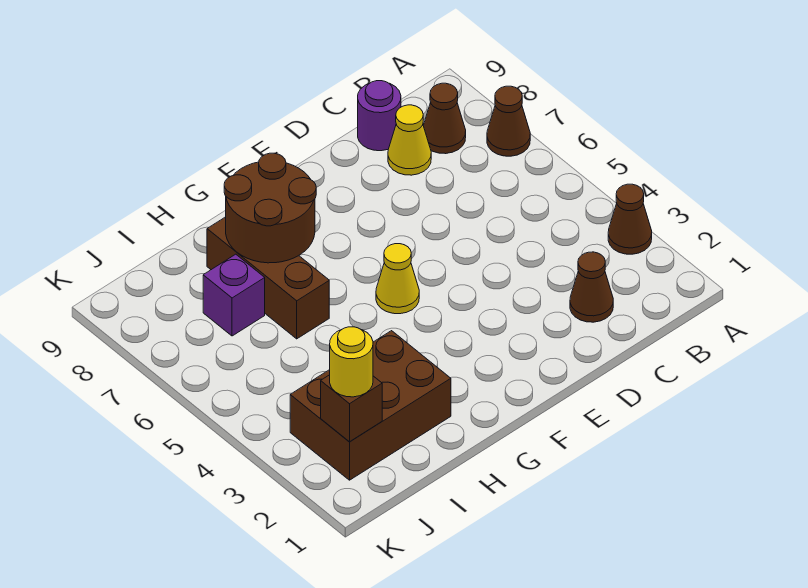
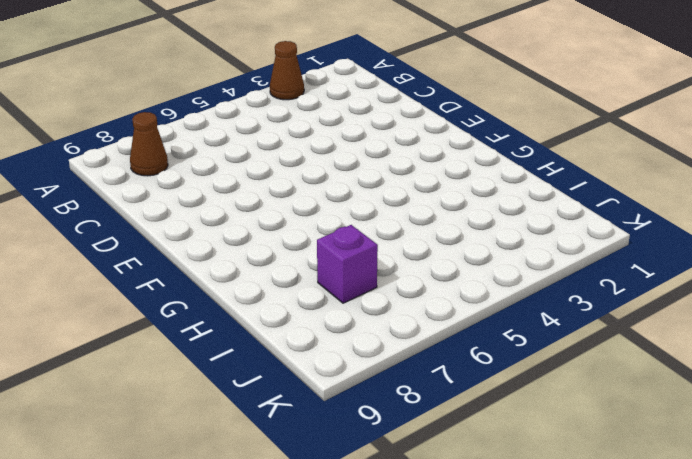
none -> brown 1x1 cone [487,86,530,156]
none -> brown 1x1 cone [570,252,613,322]
none -> yellow 1x1 cone [388,105,431,175]

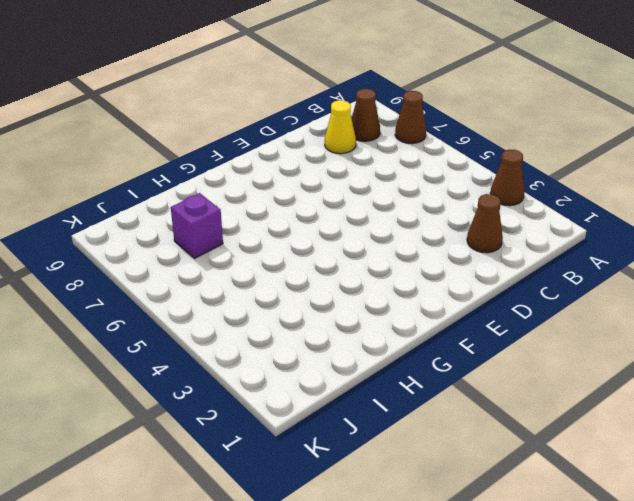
none -> purple 1x1 round brick [358,81,401,151]
none -> yellow 1x1 cone [376,244,419,314]
none -> brown 2x3 brick [290,331,451,480]

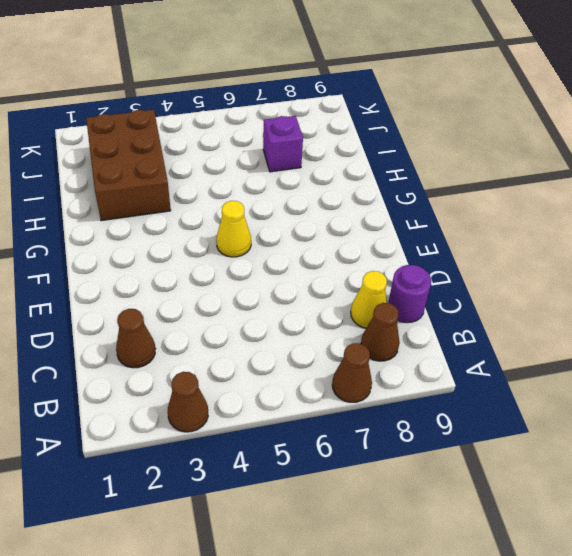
none -> brown 1x3 brick [207,217,329,339]
none -> brown 2x2 round brick [224,153,316,263]
none -> brown 1x1 brick [321,375,382,442]

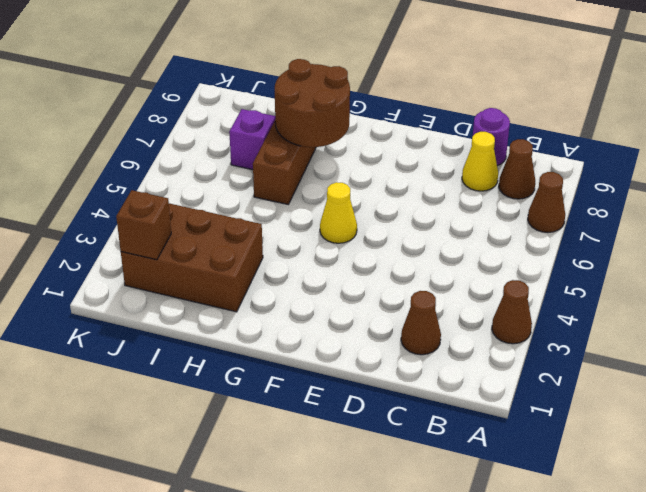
none -> yellow 1x1 round brick [330,327,373,397]

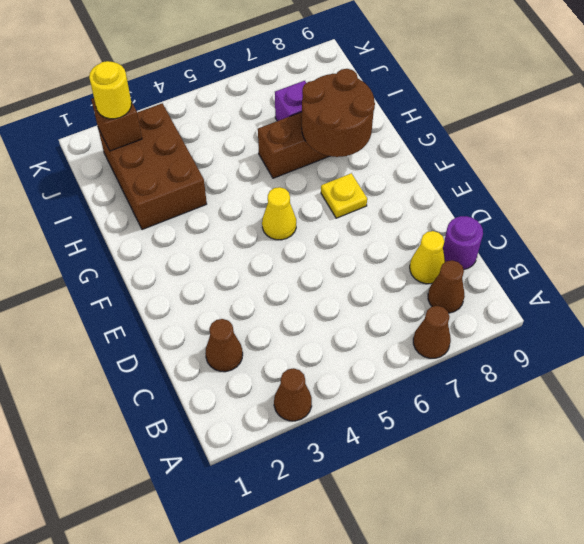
yellow 1x1 plate [321,173,367,218] -> none

